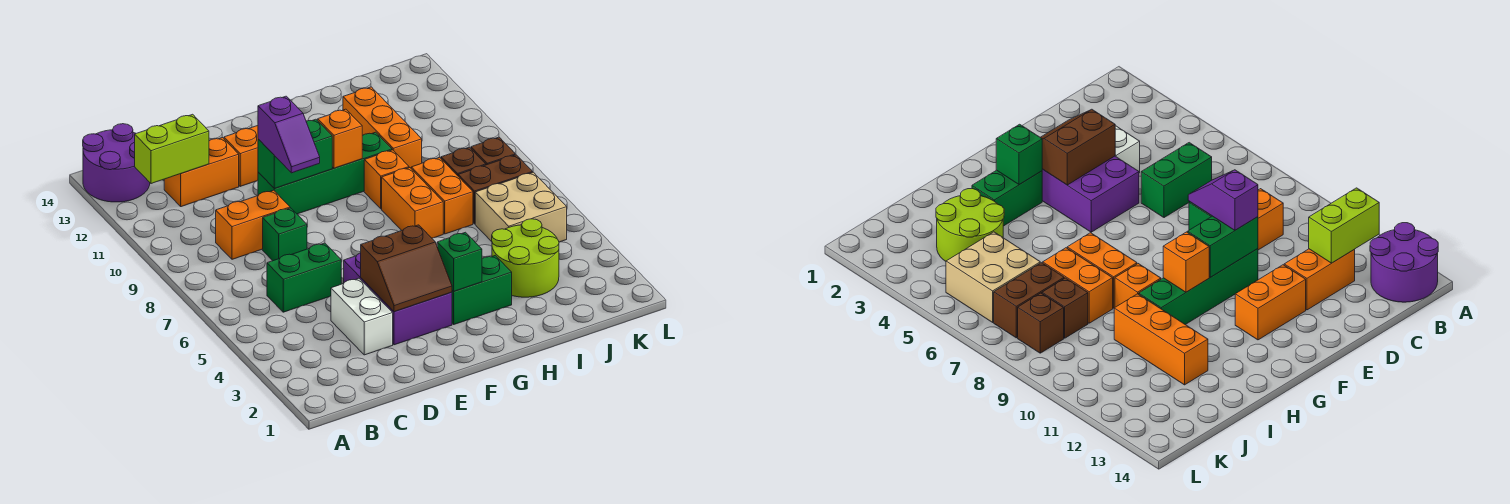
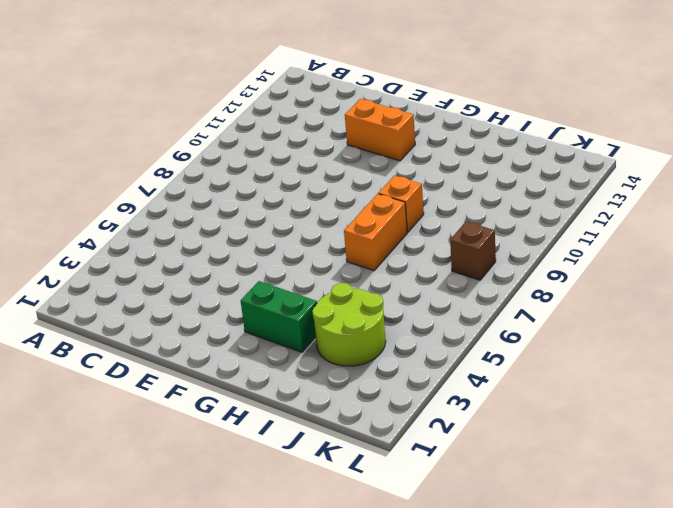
none -> purple 2x2 round brick [83,124,150,202]
none -> green 1x2 brick [267,243,341,312]
none -> orange 1x2 brick [216,190,290,259]

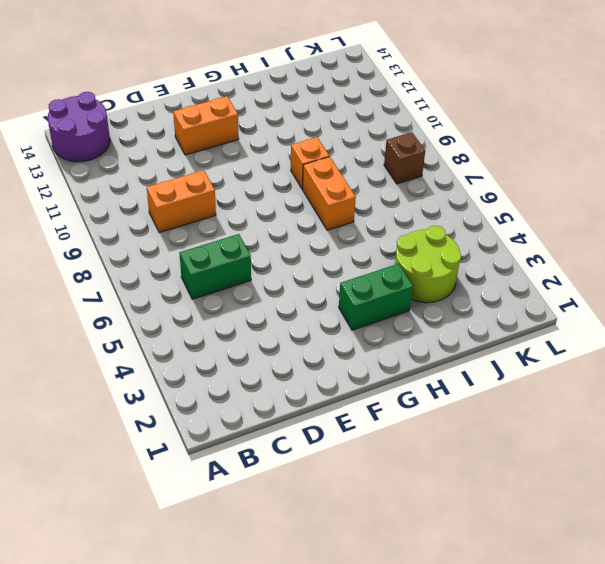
none -> orange 1x2 brick [164,137,239,207]
none -> white 1x2 brick [331,278,393,355]
none -> green 1x1 brick [263,208,307,261]

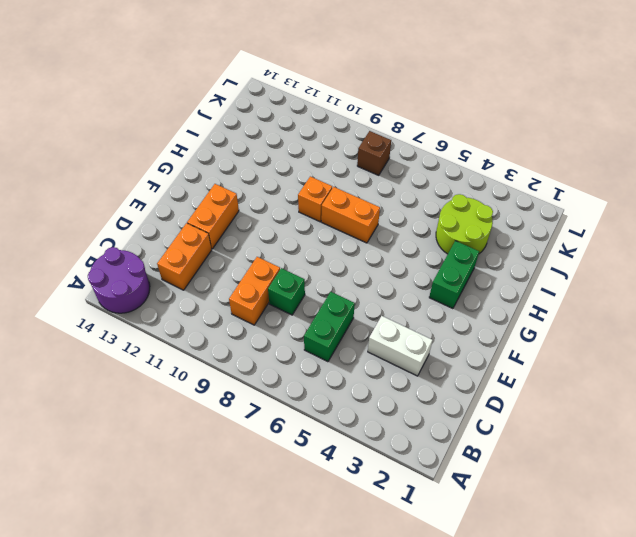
none -> purple 2x3 brick [344,253,452,345]
none -> green 1x4 brick [258,132,392,214]
none -> orange 1x2 brick [411,157,473,234]

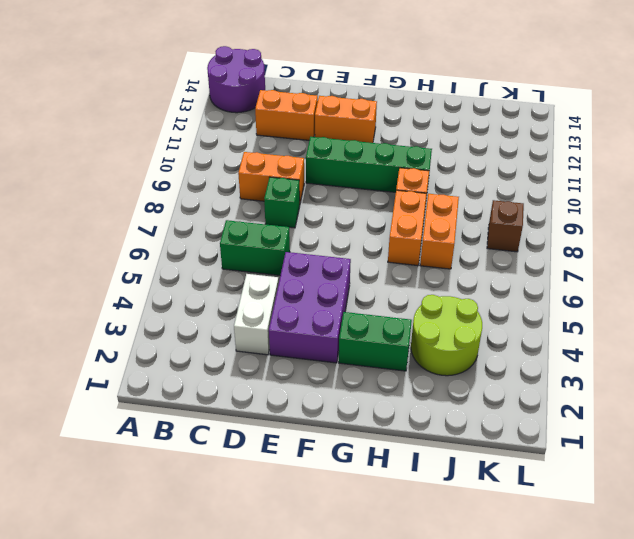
none -> orange 1x3 brick [343,87,422,168]
none -> tan 2x2 brick [475,172,567,242]
none -> brown 1x2 brick [458,155,533,224]

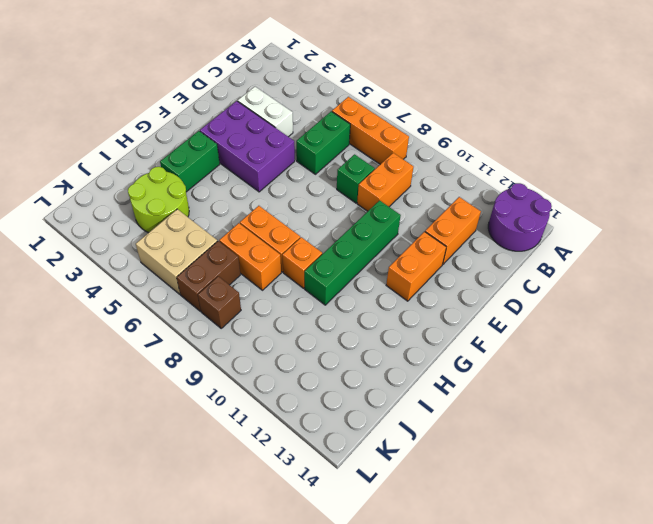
orange 1x3 brick [332,97,409,164] -> orange 1x3 brick moved to [343,87,422,168]
none -> brown 1x1 brick [441,147,486,176]
none -> lime 1x2 brick [135,114,209,184]
none -> brown 2x2 slope [361,225,452,312]

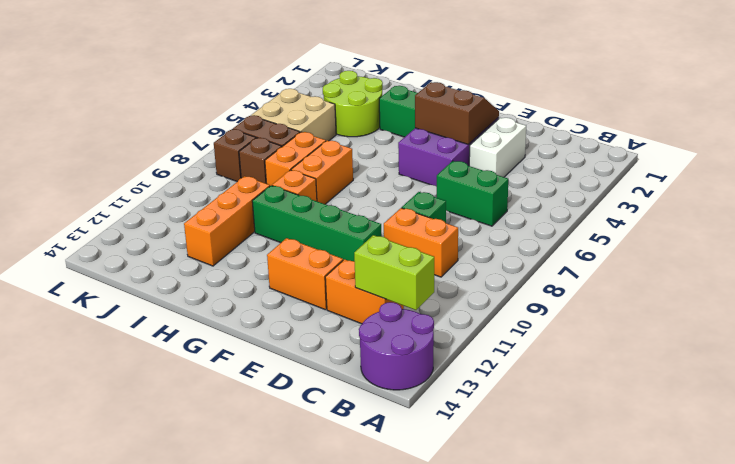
none -> green 1x2 brick [258,119,332,189]
none -> green 1x1 brick [437,232,482,292]
none -> orange 1x1 brick [318,109,362,168]

